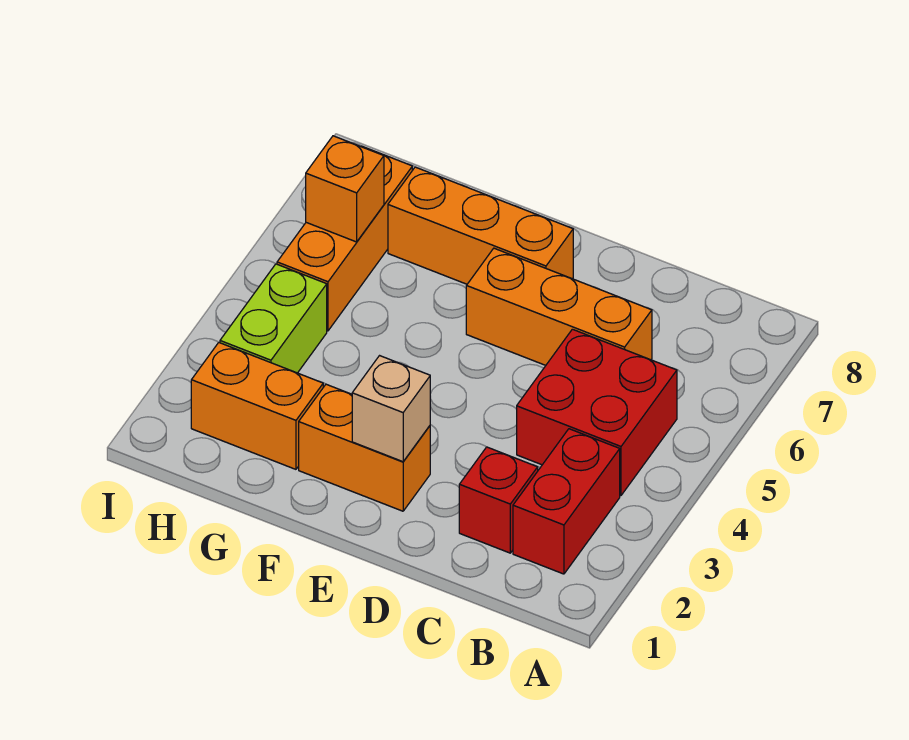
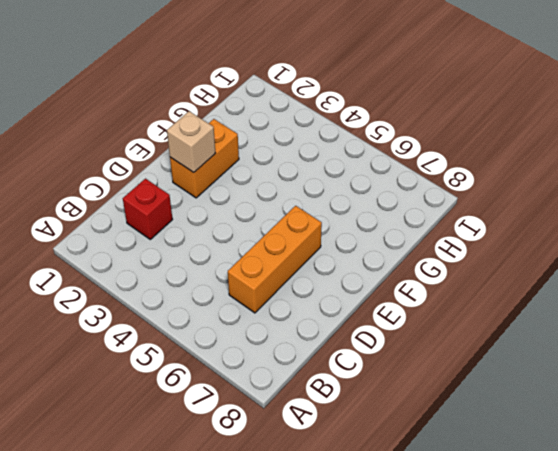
none -> red 1x2 brick [513,429,620,574]
none -> red 2x2 brick [517,329,677,495]

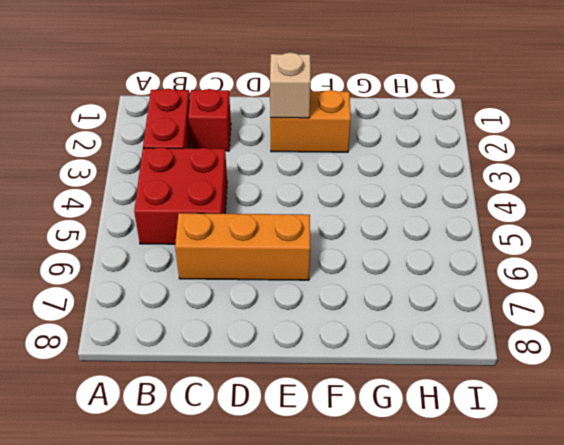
none -> orange 1x3 brick [388,167,573,284]
none -> orange 1x2 brick [191,343,323,469]

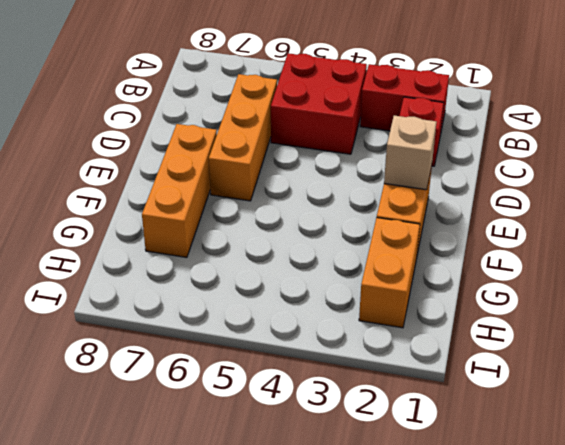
none -> lime 1x2 brick [220,264,327,373]
none -> orange 1x3 brick [277,146,412,331]

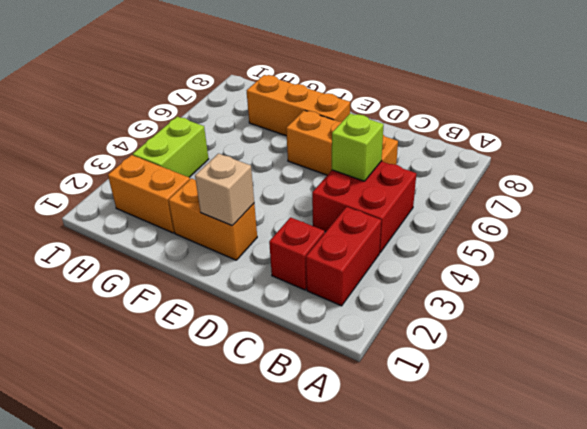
lime 1x1 brick [332,113,384,181] -> none
none -> orange 1x3 brick [277,146,412,331]
none -> orange 1x1 brick [306,136,384,242]

